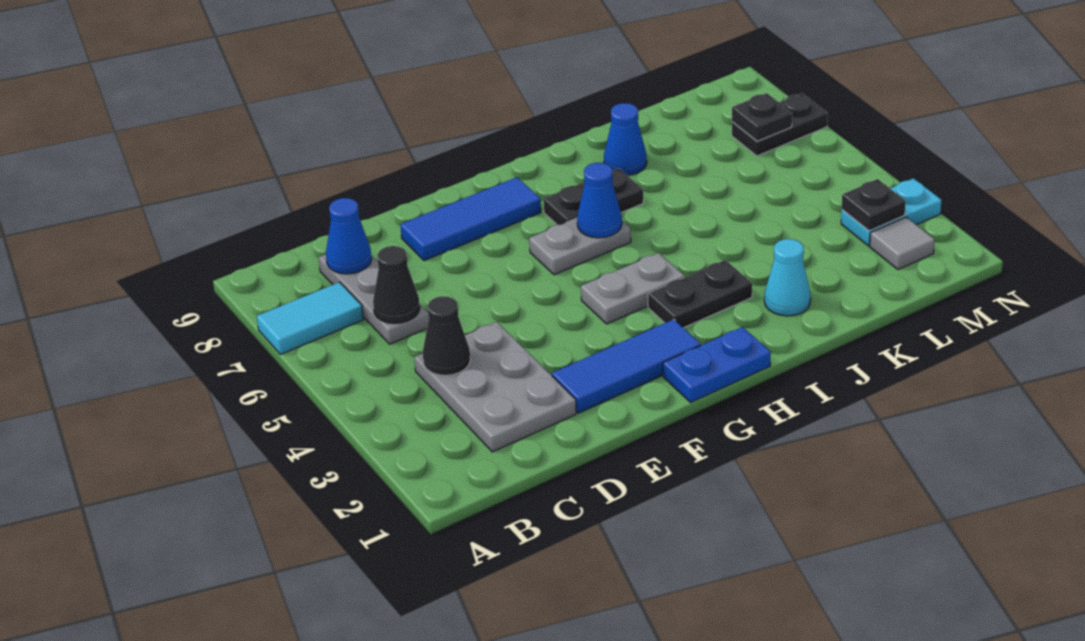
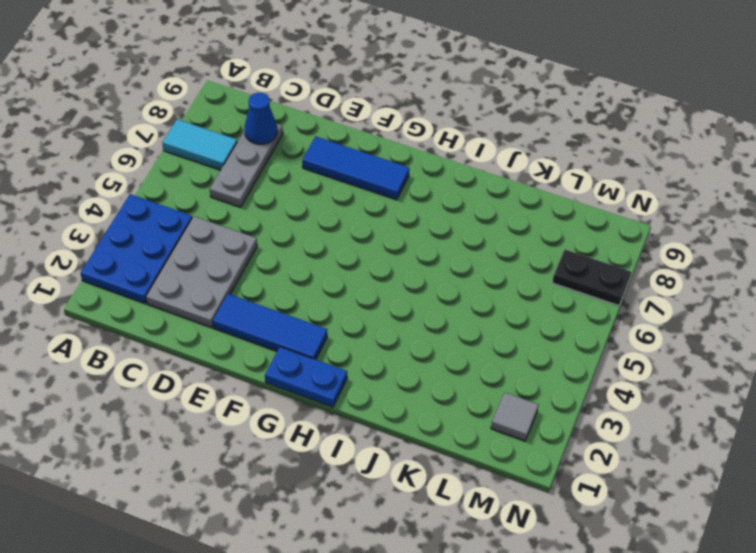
blue 2x3 plate [80,194,192,304] -> none
none -> grey 1x2 plate [581,253,685,324]
none -> grey 1x2 plate [529,218,631,275]
none -> black 1x2 plate [648,260,752,328]

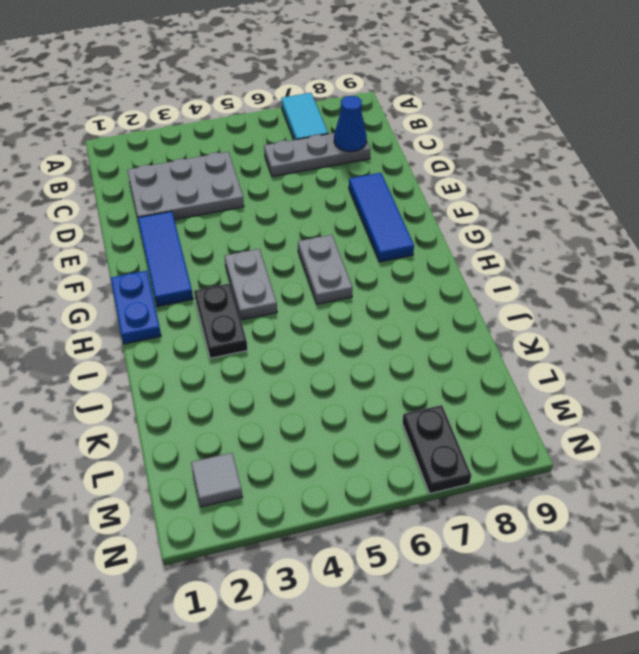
none -> black 1x2 plate [544,168,643,225]
none -> cyan 1x1 cone [764,239,811,316]
none -> blue 1x1 cone [604,103,647,175]

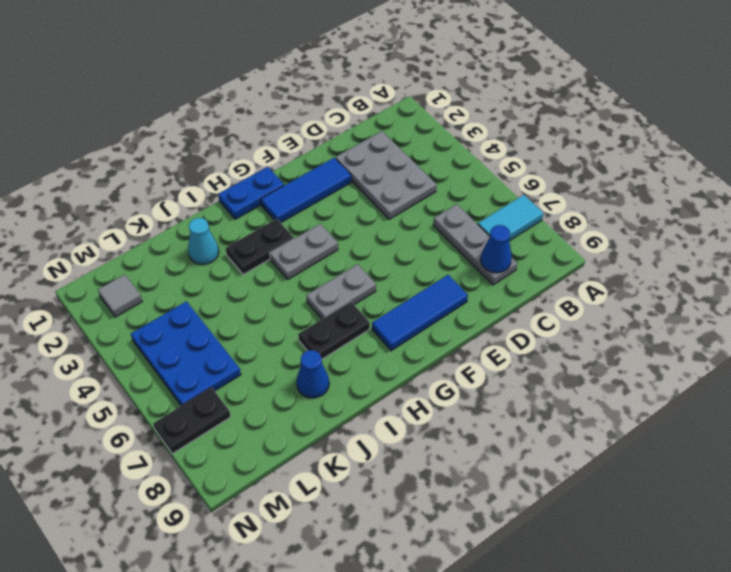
blue 2x3 plate [131,301,241,406] -> none
none -> cyan 1x2 plate [841,178,941,246]
none -> black 1x1 cone [423,296,470,376]
none -> black 1x1 cone [373,246,420,323]

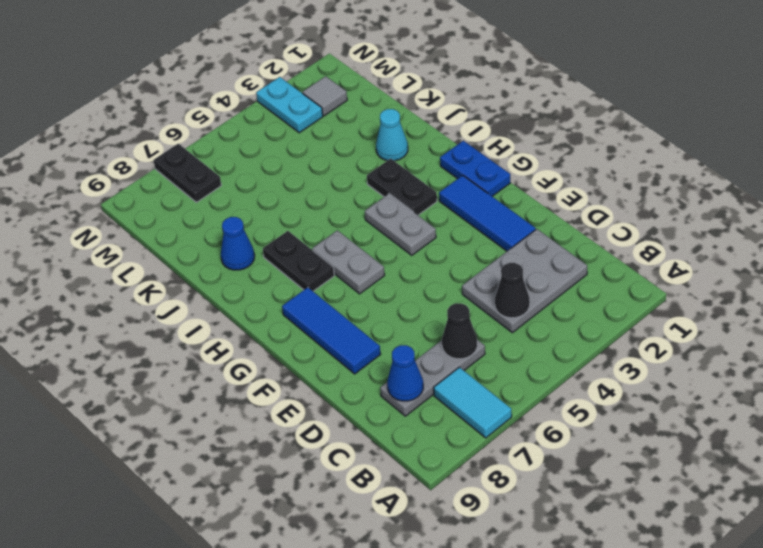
none -> blue 1x1 cone [577,163,622,238]
none -> black 1x1 plate [842,179,906,231]
none -> black 1x1 plate [732,93,792,141]

